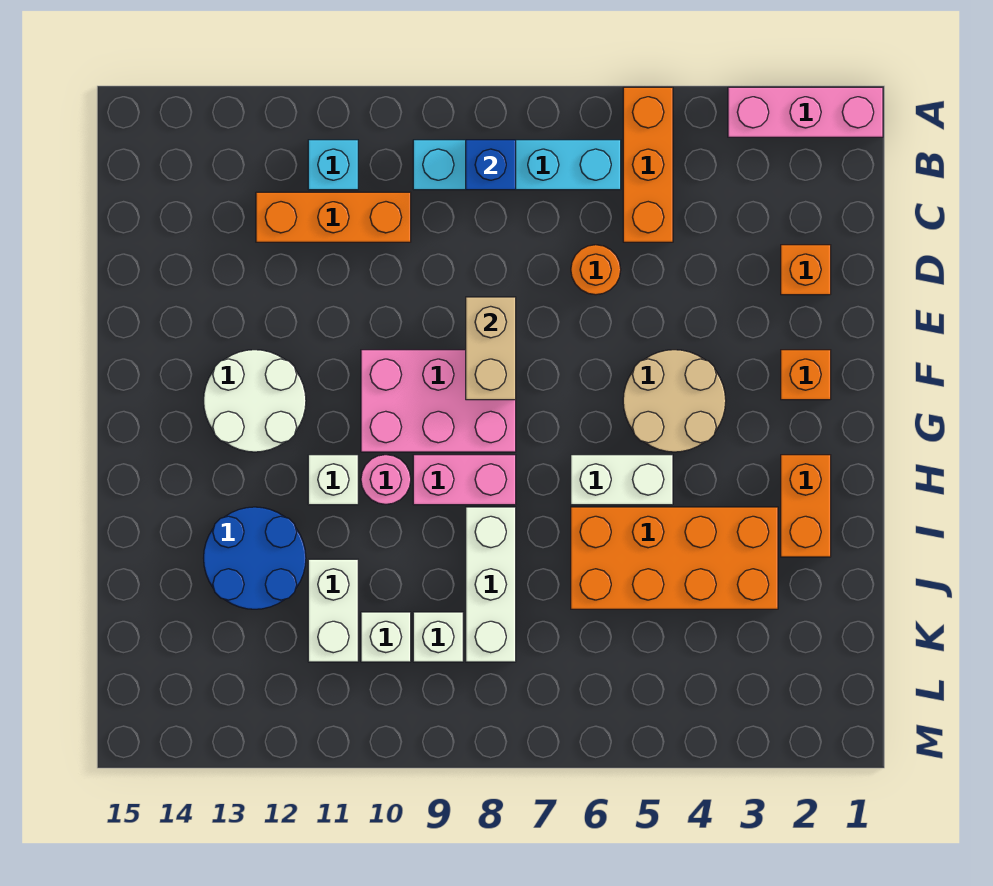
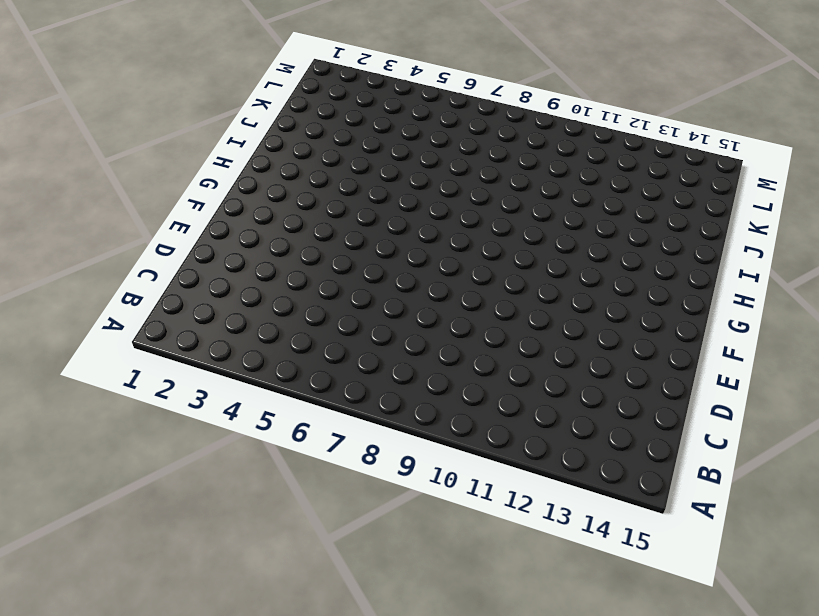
none -> pink 1x3 brick [728,87,883,137]
none -> orange 1x3 brick [623,87,673,242]
none -> cyan 1x4 brick [413,140,621,190]

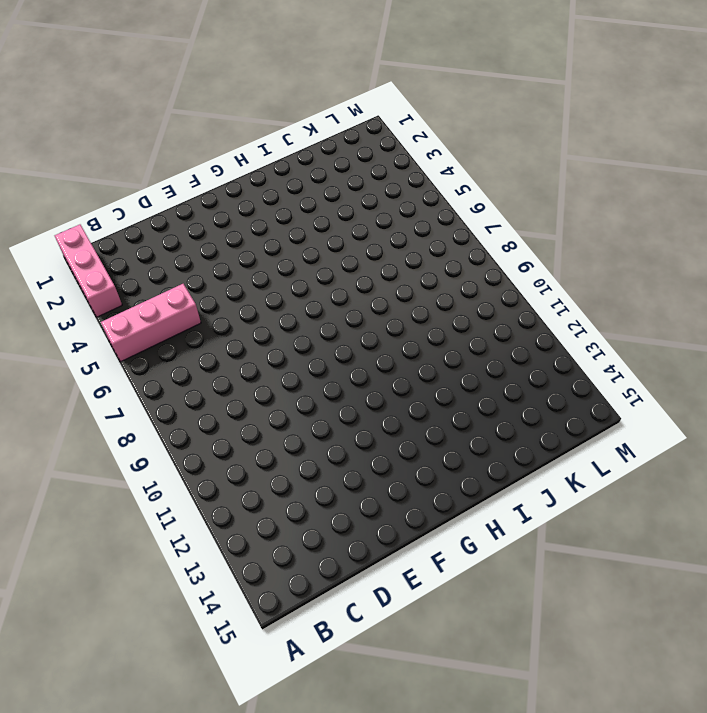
pink 1x3 brick [101,284,201,362] -> orange 1x3 brick [623,87,673,242]
none -> cyan 1x4 brick [413,140,621,190]
none -> cyan 1x1 brick [308,140,358,190]
none -> orange 1x3 brick [256,192,411,242]

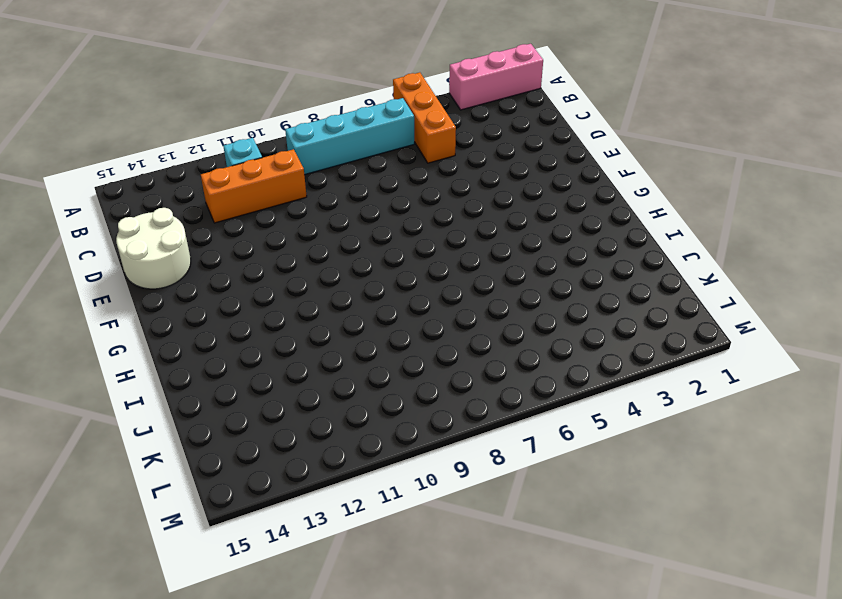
white 2x2 round brick [116,208,191,289] -> white 2x2 round brick moved to [204,350,306,452]
none -> orange 1x1 brick [781,245,831,295]
none -> orange 1x1 round brick [571,245,621,295]
none -> orange 1x1 brick [781,350,831,400]

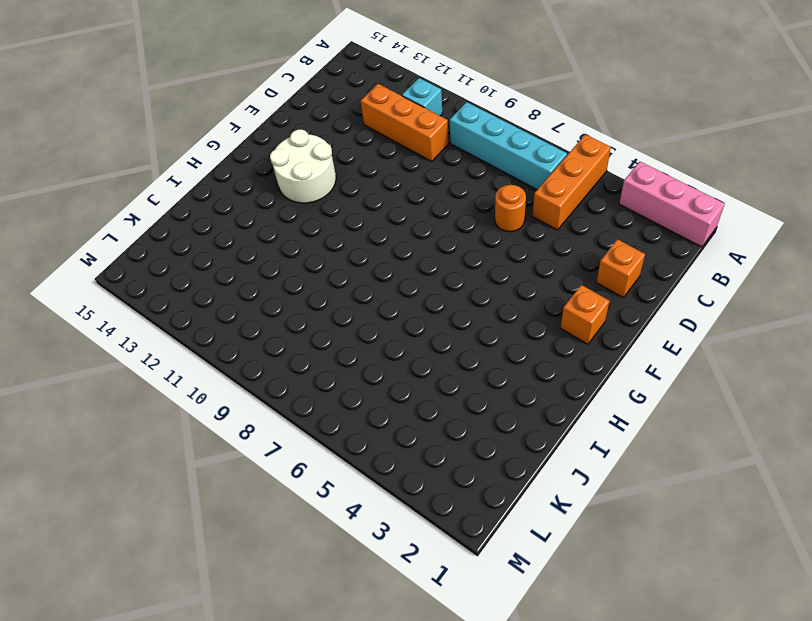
none -> tan 2x2 round brick [623,350,726,452]
none -> pink 2x3 brick [361,350,516,452]
none -> orange 1x2 brick [781,455,831,557]

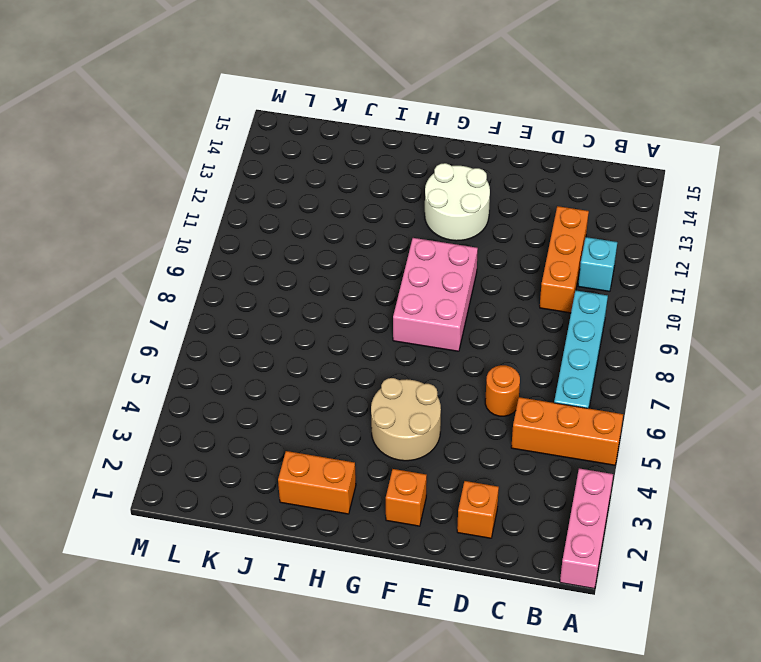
none -> white 1x2 brick [571,455,673,505]
none -> pink 1x2 brick [413,455,516,505]
none -> pink 1x1 round brick [361,455,411,504]

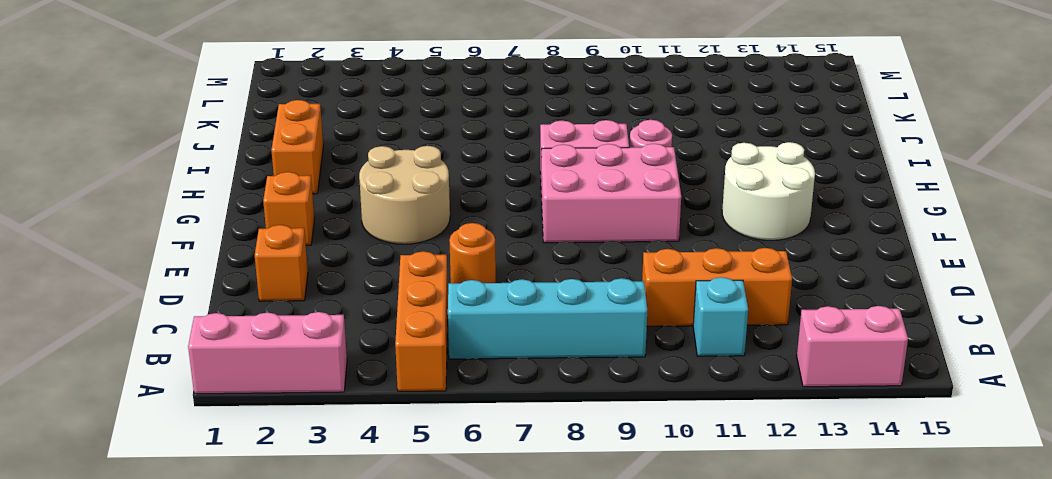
pink 1x2 brick [797,306,908,387] -> none
none -> white 1x2 brick [571,455,673,505]
none -> white 1x1 brick [308,455,358,505]
none -> orange 2x4 brick [571,507,778,609]

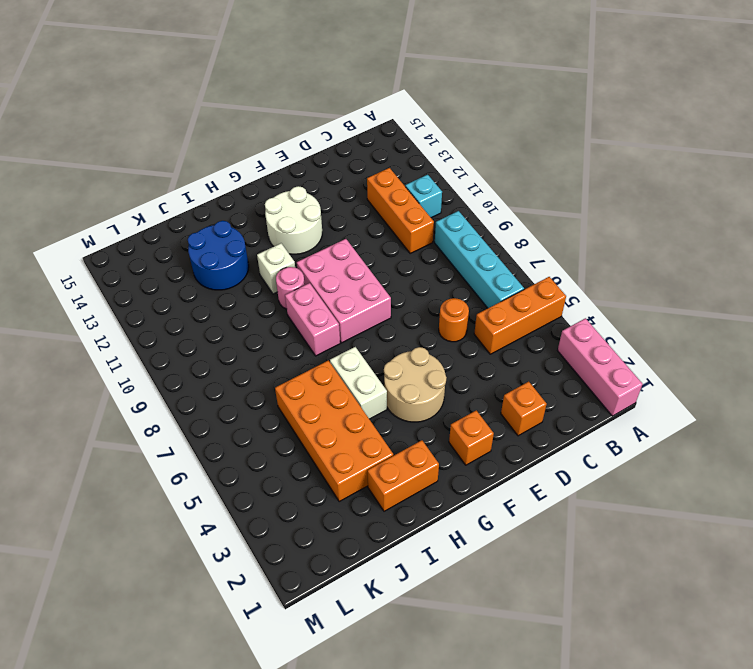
none -> white 1x3 brick [466,507,516,662]
none -> white 1x2 brick [308,559,358,662]
none -> white 1x1 brick [413,612,463,662]

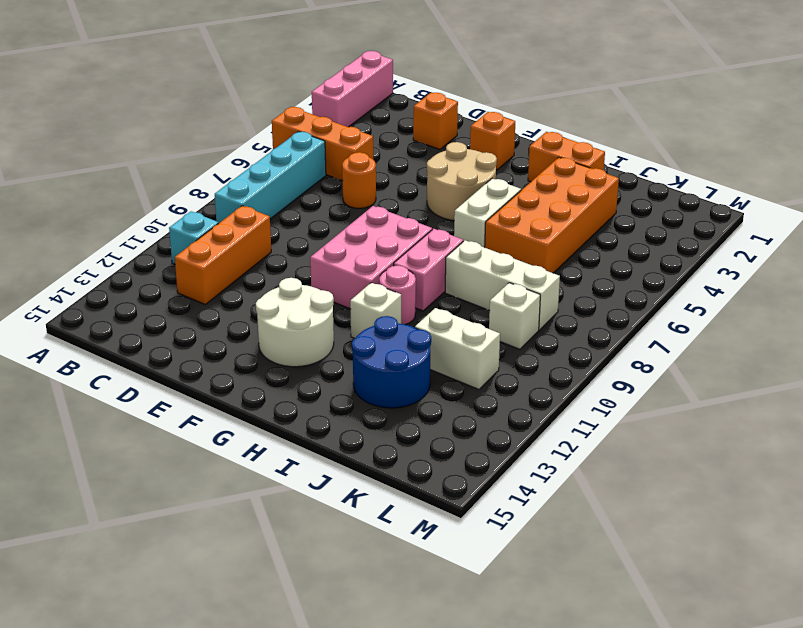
none -> white 1x1 brick [361,612,411,662]
none -> blue 1x1 brick [466,140,516,190]
none -> tan 1x2 brick [466,297,516,400]

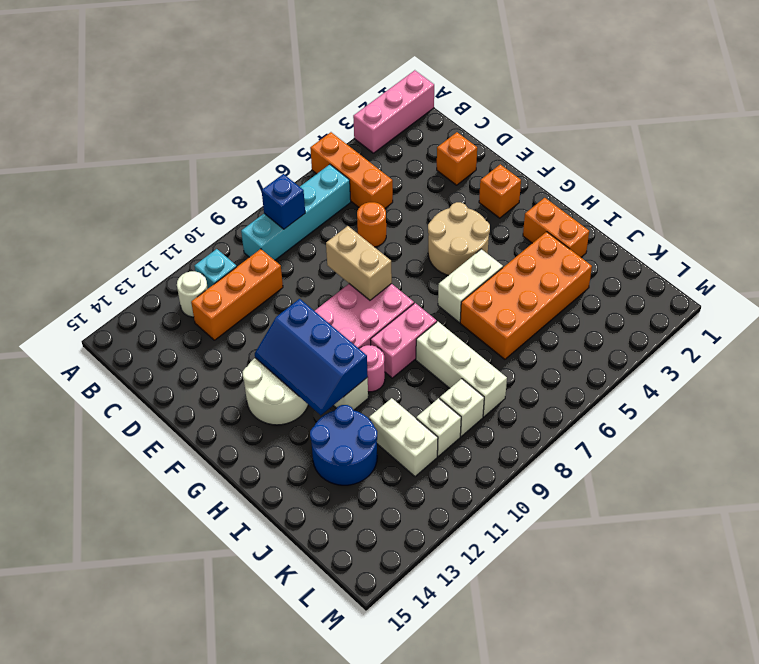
white 1x1 round brick [177,271,208,317] -> none
blue 2x3 slope [255,299,368,415] -> none

